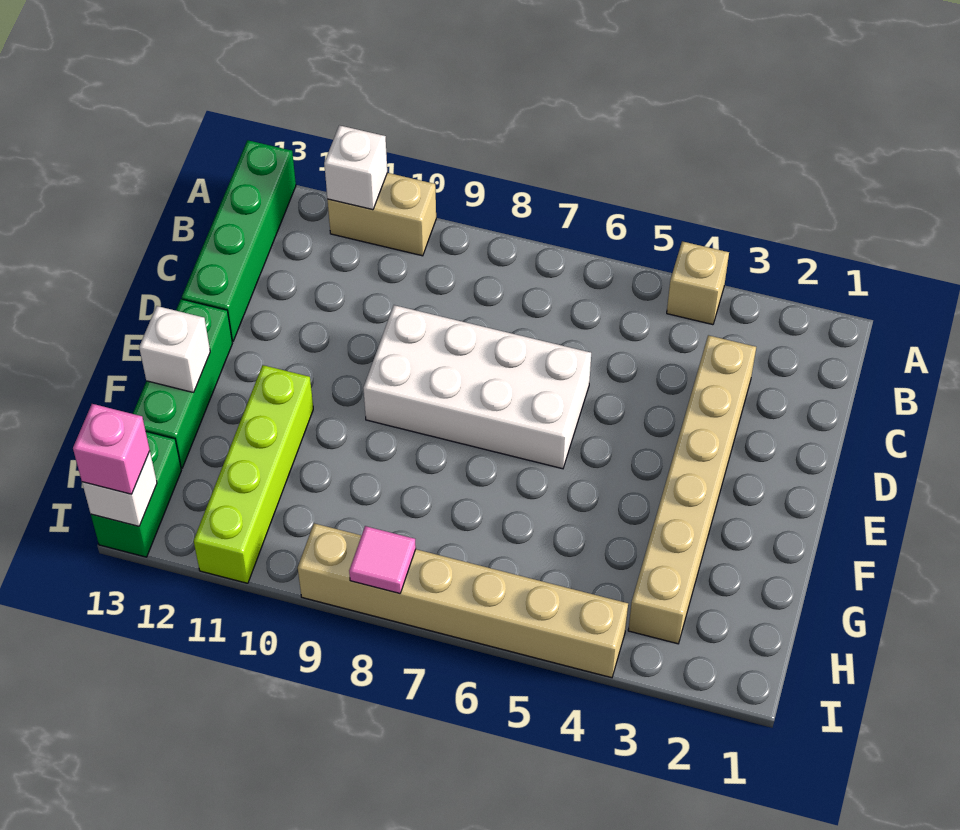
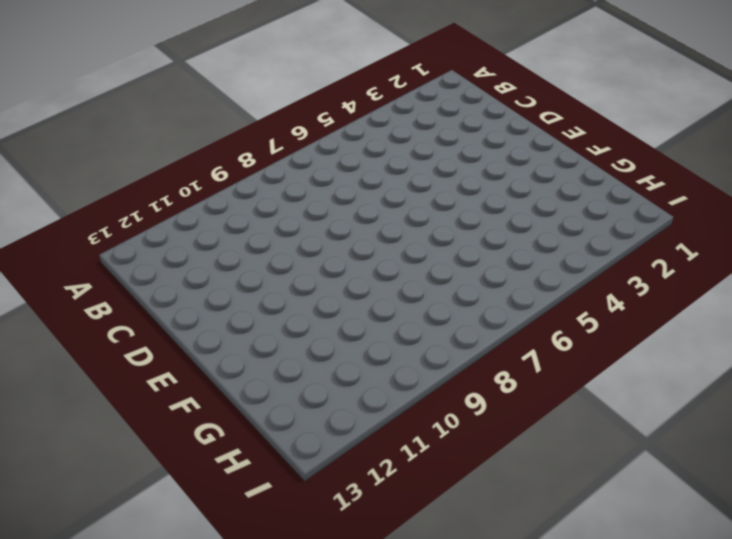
none -> tan 1x1 brick [667,241,729,325]
none -> tan 1x2 brick [327,173,436,256]
none -> green 1x4 brick [182,140,296,342]

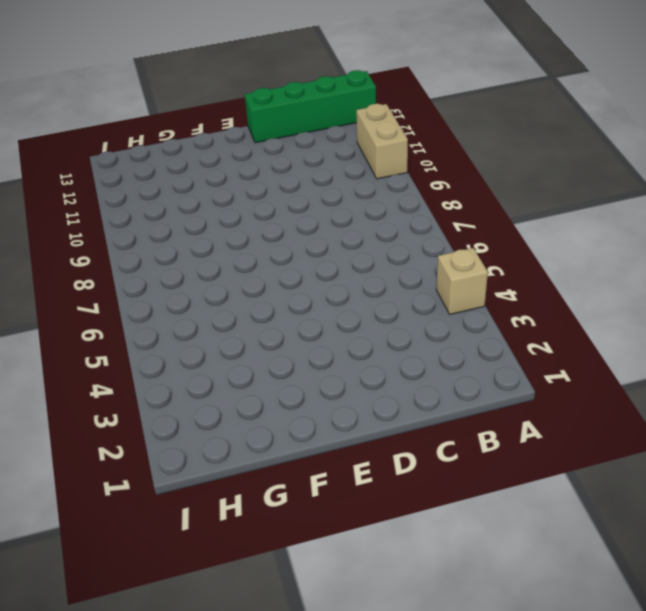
none -> tan 1x6 brick [628,335,756,644]
none -> white 2x4 brick [363,305,591,469]
none -> green 1x3 brick [133,299,232,468]

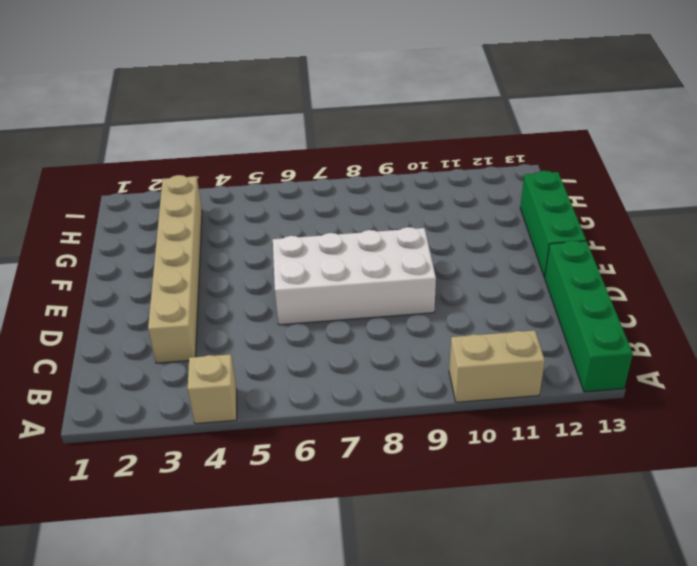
none -> lime 1x4 brick [194,365,313,583]
none -> green 1x2 brick [91,432,182,557]
none -> tan 1x6 brick [298,523,628,678]

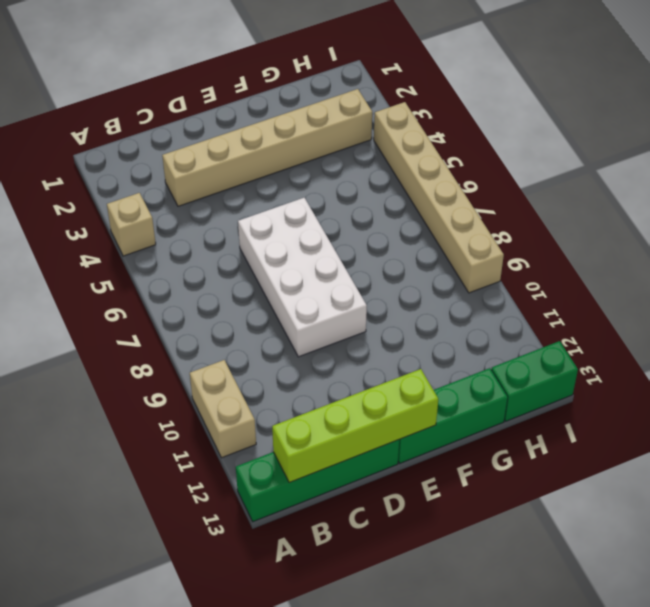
lime 1x4 brick [272,369,438,483] -> lime 1x4 brick moved to [194,365,313,583]
none -> white 1x1 brick [324,125,387,210]
none -> white 1x1 brick [139,306,210,392]
none -> pink 1x1 tile [349,526,416,594]

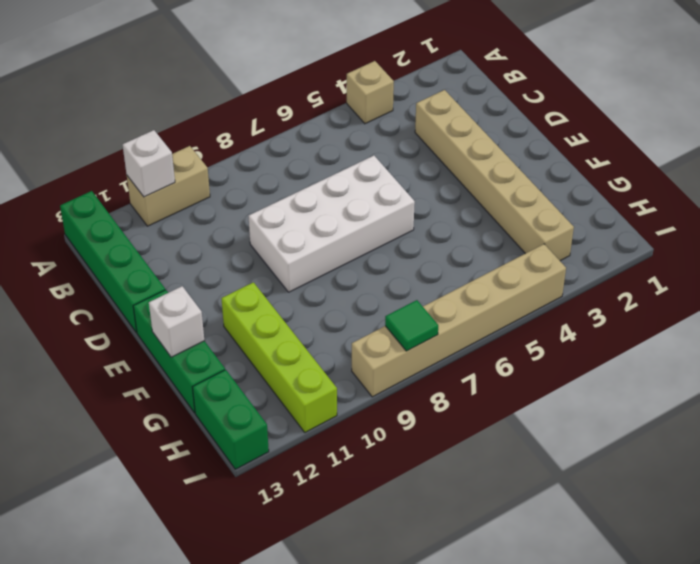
green 1x1 tile [385,300,438,351] -> pink 1x1 tile [349,526,416,594]
none -> white 1x1 brick [82,451,157,526]
none -> pink 1x1 brick [73,404,150,494]

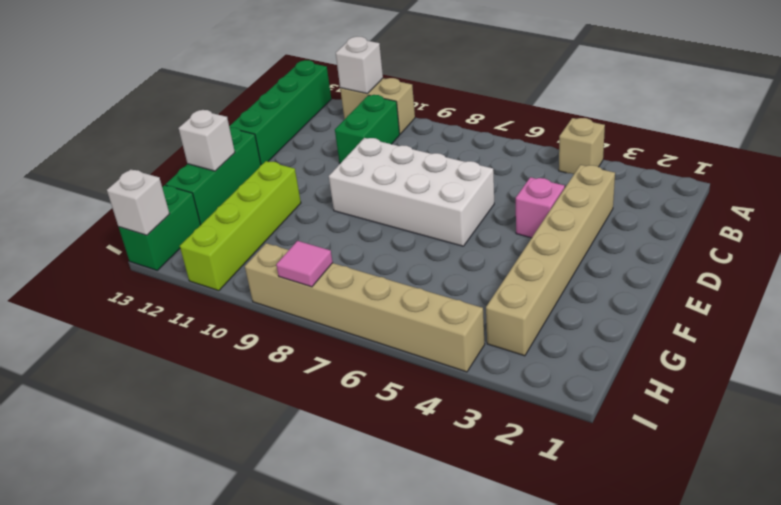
green 1x2 brick [335,95,400,163] -> none
pink 1x1 brick [516,177,565,238] -> pink 1x1 brick moved to [73,404,150,494]

